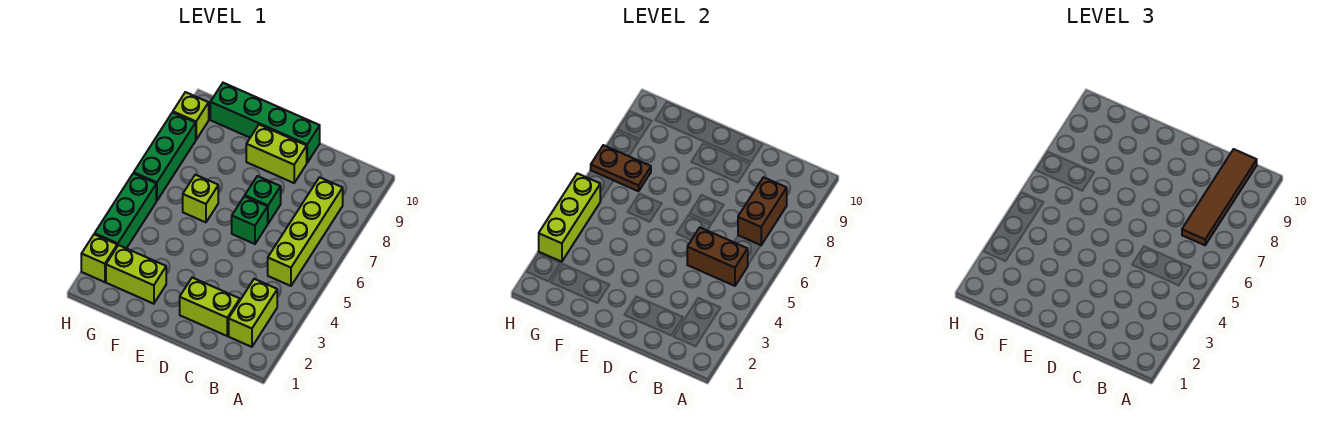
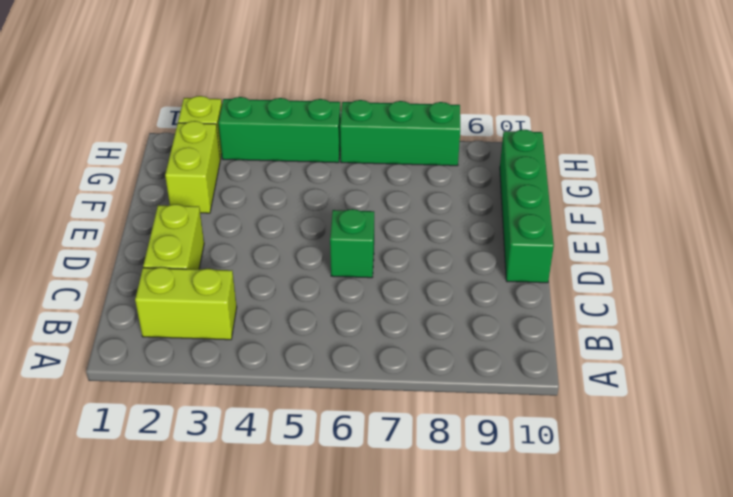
none -> lime 1x4 brick [268,177,343,286]
none -> green 1x1 brick [245,176,281,223]
none -> lime 1x2 brick [246,125,307,183]

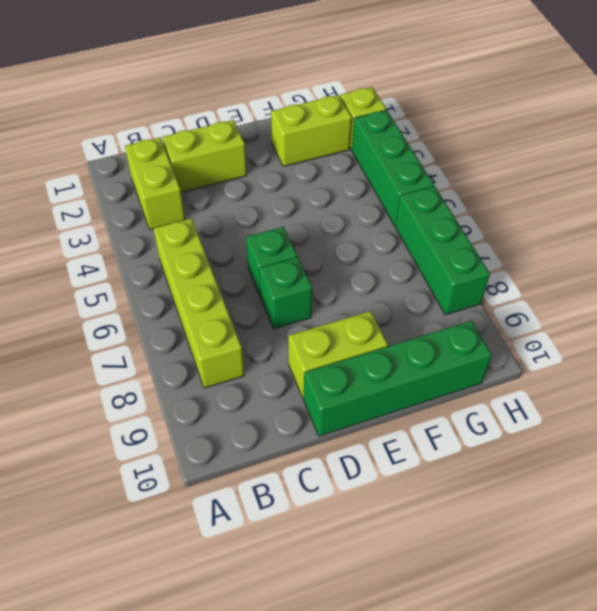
none -> lime 1x1 brick [183,175,218,222]
none -> lime 1x1 brick [173,92,209,139]
none -> brown 1x2 brick [687,228,748,286]

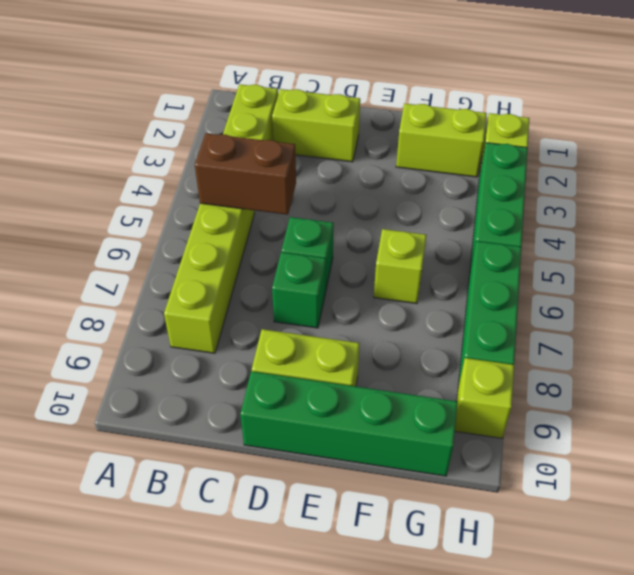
none -> brown 1x2 brick [738,177,787,245]
none -> brown 1x2 plate [591,145,651,191]
none -> lime 1x3 brick [539,173,600,262]

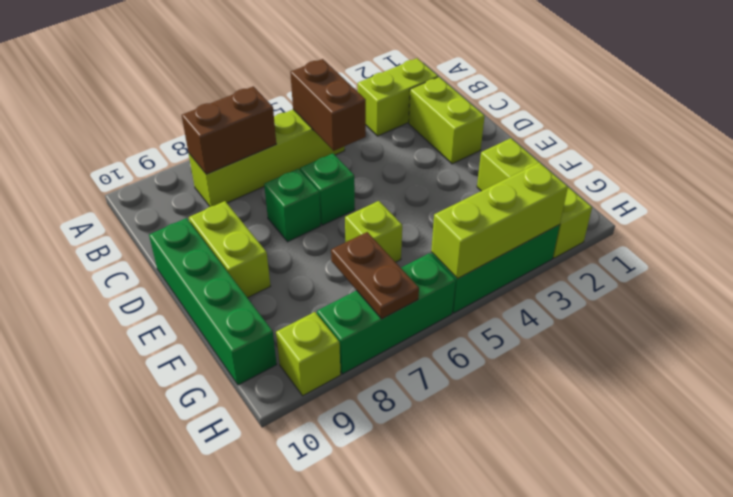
none -> brown 1x4 tile [1182,149,1257,245]

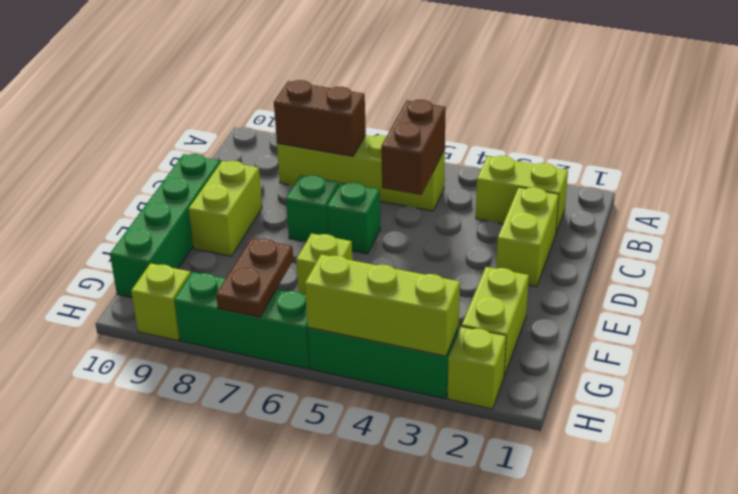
none -> brown 1x4 tile [1182,149,1257,245]

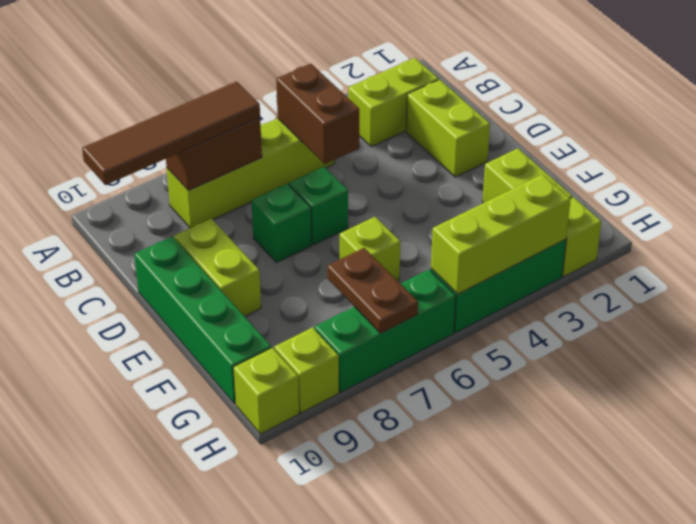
lime 1x1 brick [233,348,299,434] -> none

